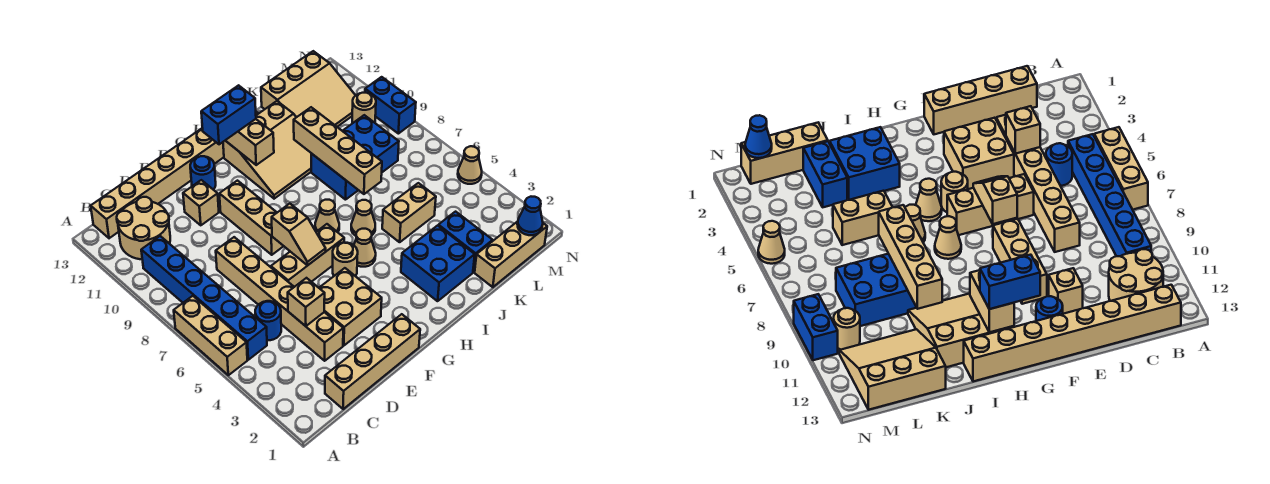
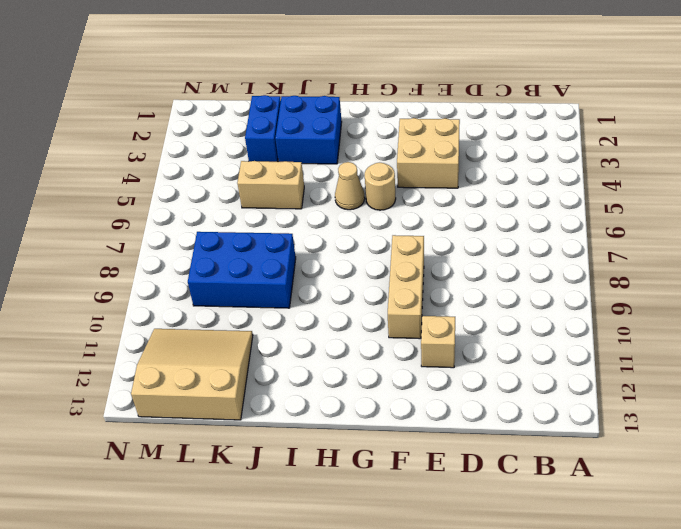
none -> tan 1x3 brick [174,296,247,375]
none -> blue 1x6 brick [141,236,267,360]
none -> tan 2x2 round brick [117,197,170,259]
none -> tan 1x8 brick [91,112,258,238]

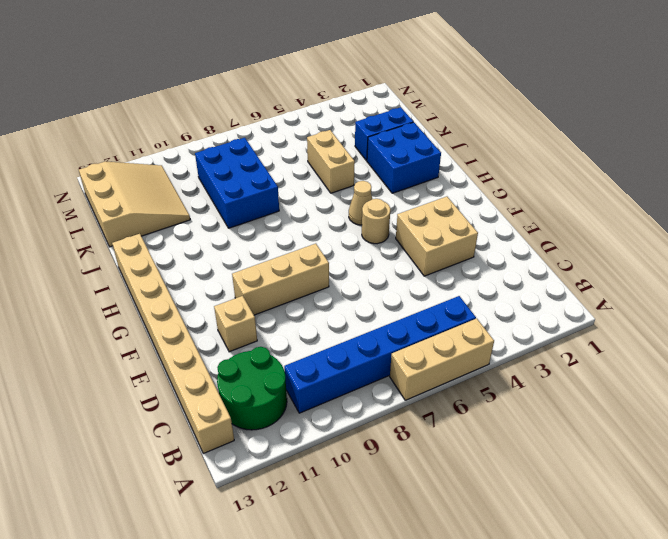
green 2x2 round brick [217,347,287,430] -> tan 2x2 round brick [117,197,170,259]
none -> tan 1x4 brick [325,314,420,409]
none -> blue 1x1 round brick [255,301,281,340]
none -> tan 1x6 brick [216,237,343,361]
none -> tan 1x3 brick [271,224,344,287]

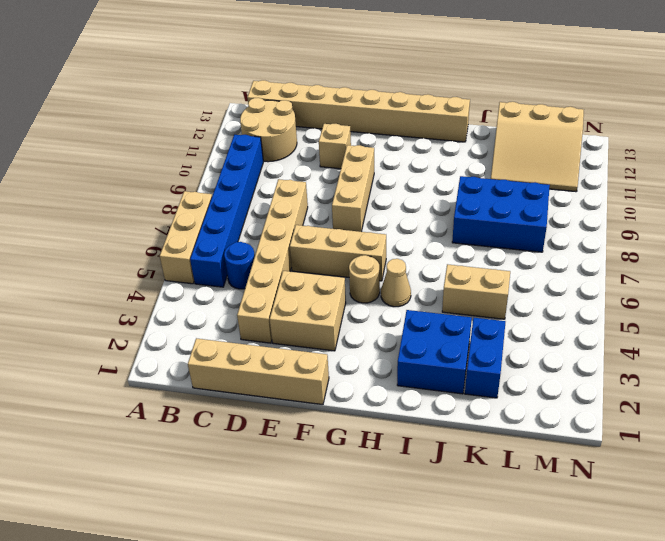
none -> blue 1x1 round brick [190,156,216,190]
none -> tan 1x1 cone [315,200,339,232]
none -> tan 3x3 slope [223,101,311,199]
none -> tan 1x1 cone [351,200,375,236]

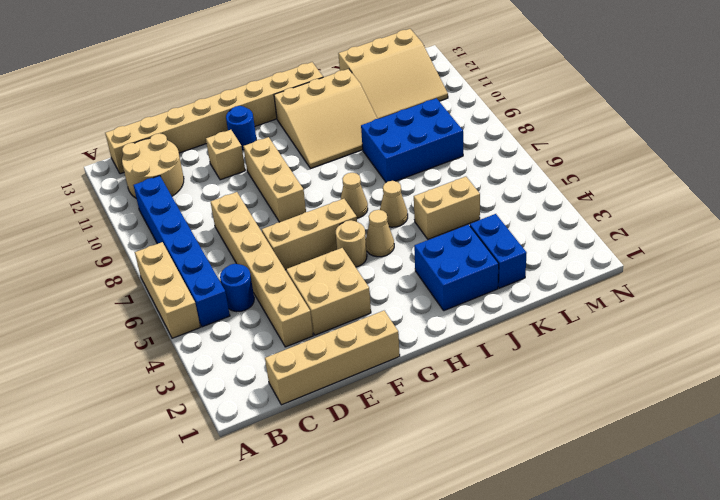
none -> tan 1x3 brick [475,221,547,287]
none -> tan 1x1 round brick [352,93,376,123]
none -> tan 1x1 cone [458,146,482,184]
none -> blue 1x2 brick [365,77,416,134]

